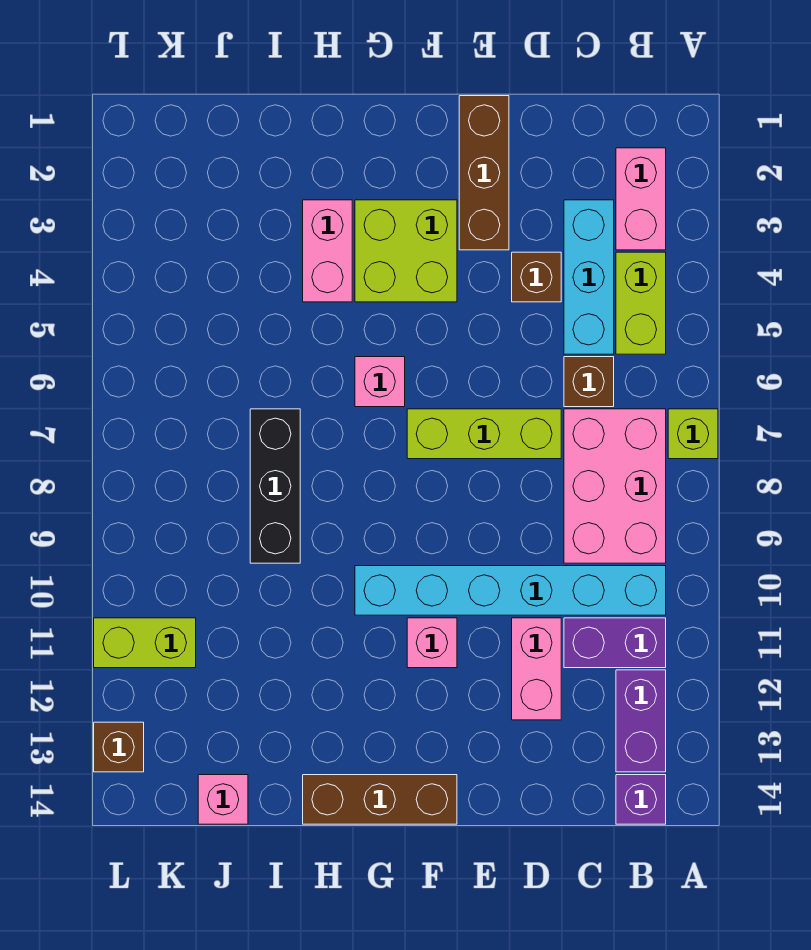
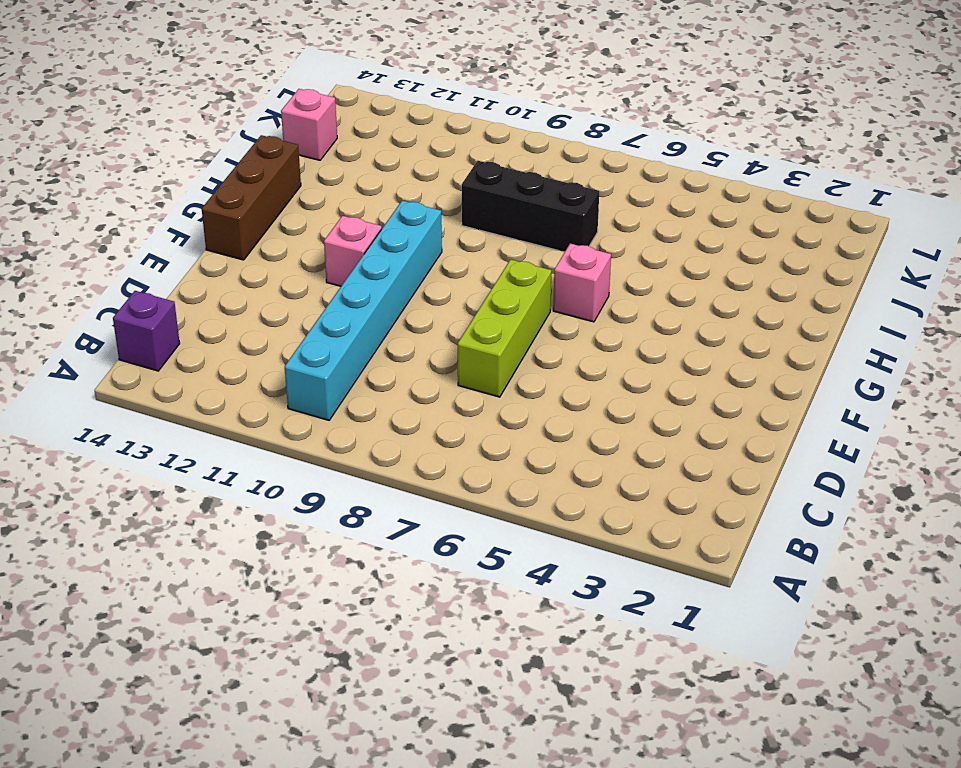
none -> lime 1x1 brick [668,409,718,459]
none -> pink 1x2 brick [616,148,666,250]
none -> lime 1x2 brick [616,252,666,354]

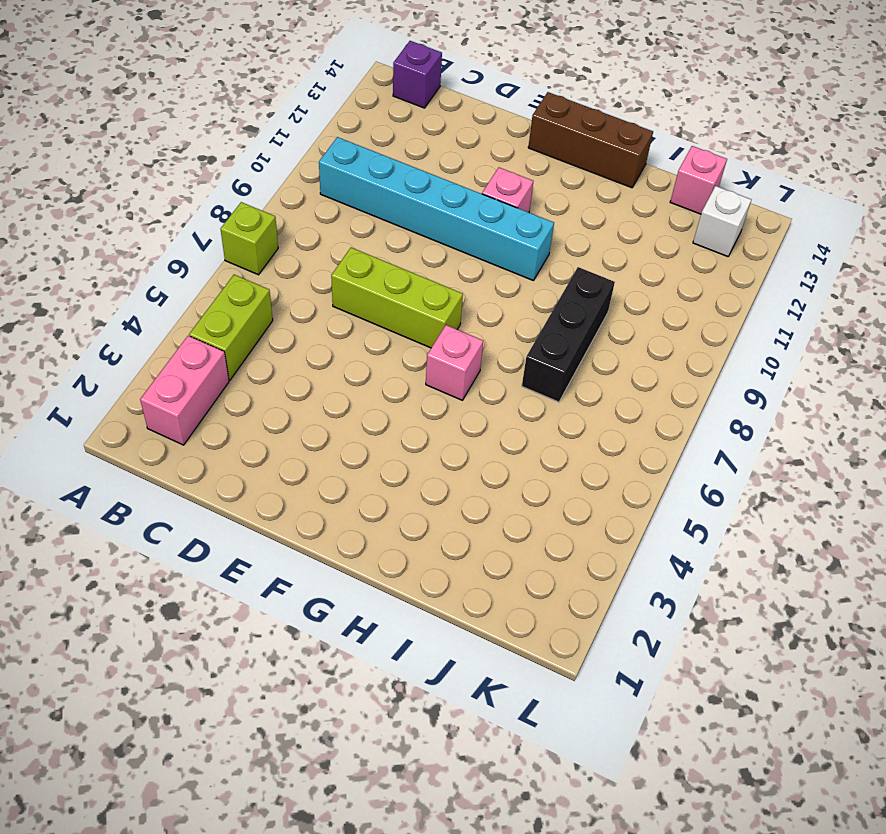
white 1x1 brick [693,186,751,257] -> none
none -> pink 2x3 brick [564,409,666,563]
none -> purple 1x2 brick [564,618,666,668]
none -> purple 1x2 brick [616,670,666,772]

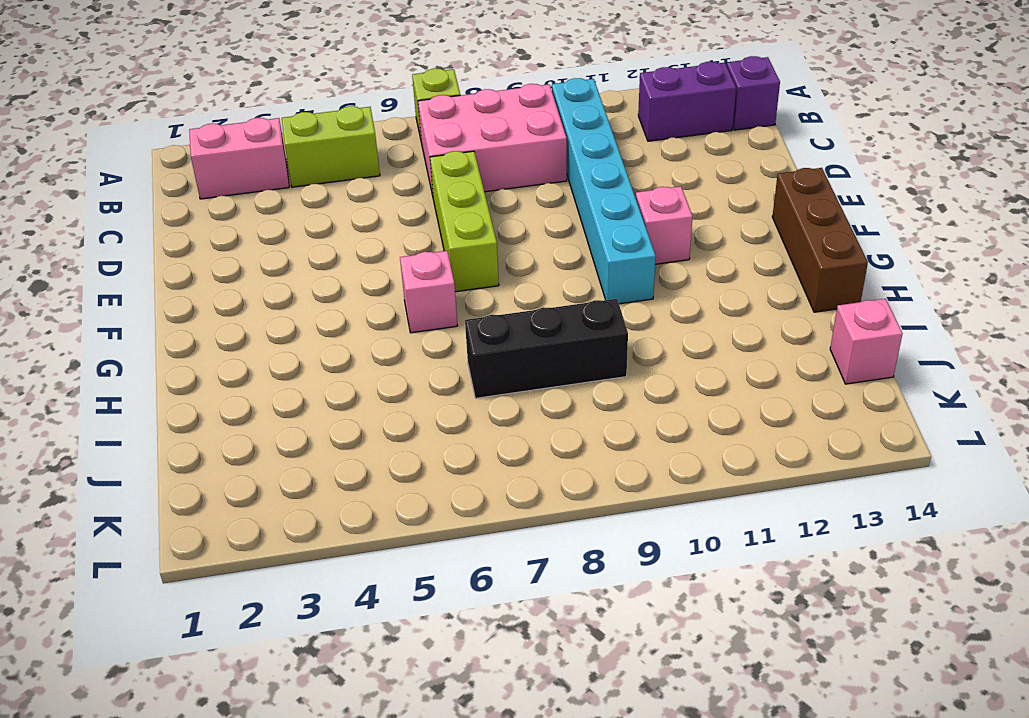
none -> purple 1x2 brick [564,618,666,668]
none -> cyan 1x3 brick [564,200,614,354]
none -> brown 1x1 brick [564,357,614,407]

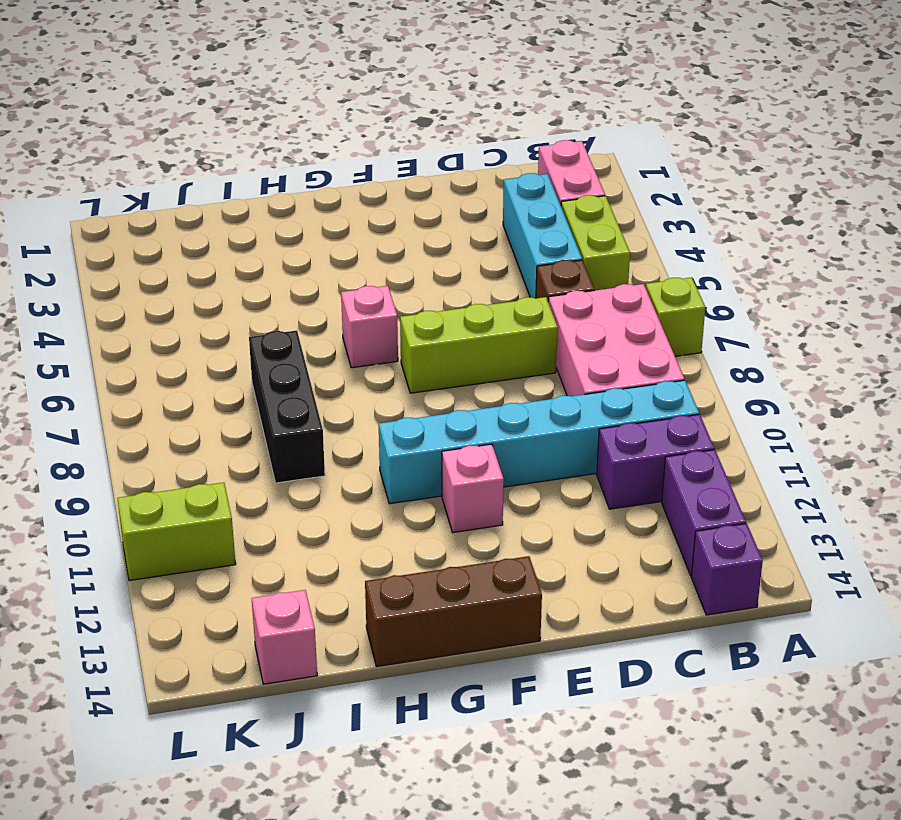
none -> brown 1x1 brick [512,252,561,302]
none -> pink 1x2 brick [512,618,561,720]
none -> brown 1x3 brick [459,96,509,250]

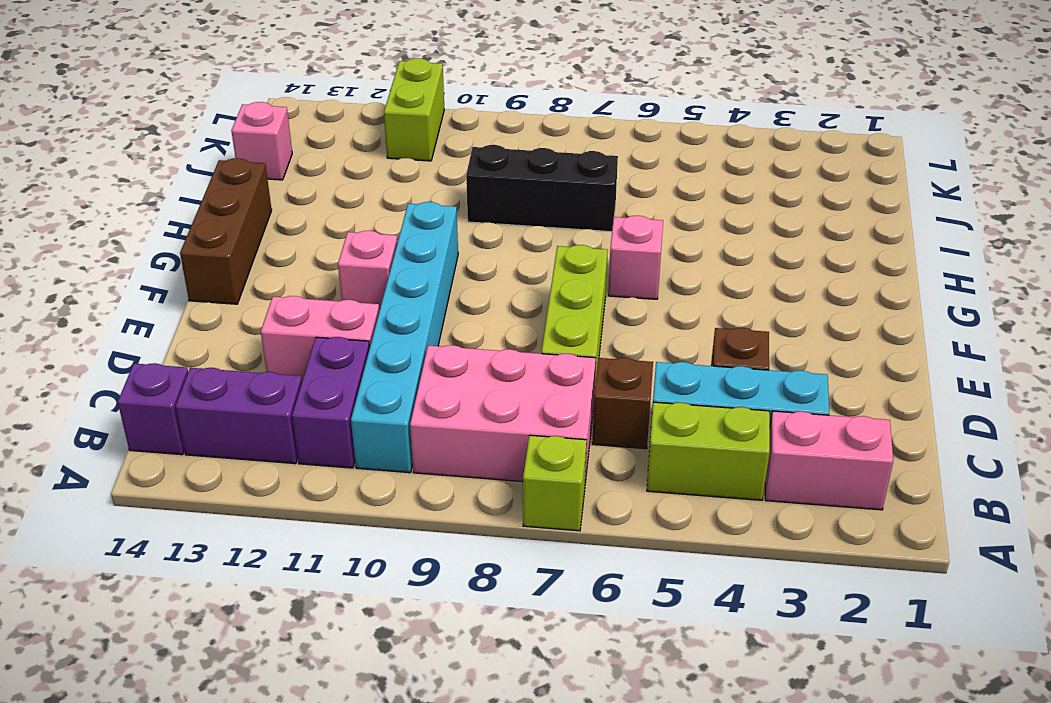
none -> brown 1x3 brick [459,96,509,250]
none -> lime 2x2 brick [355,200,457,302]
none -> pink 1x2 brick [303,200,352,302]

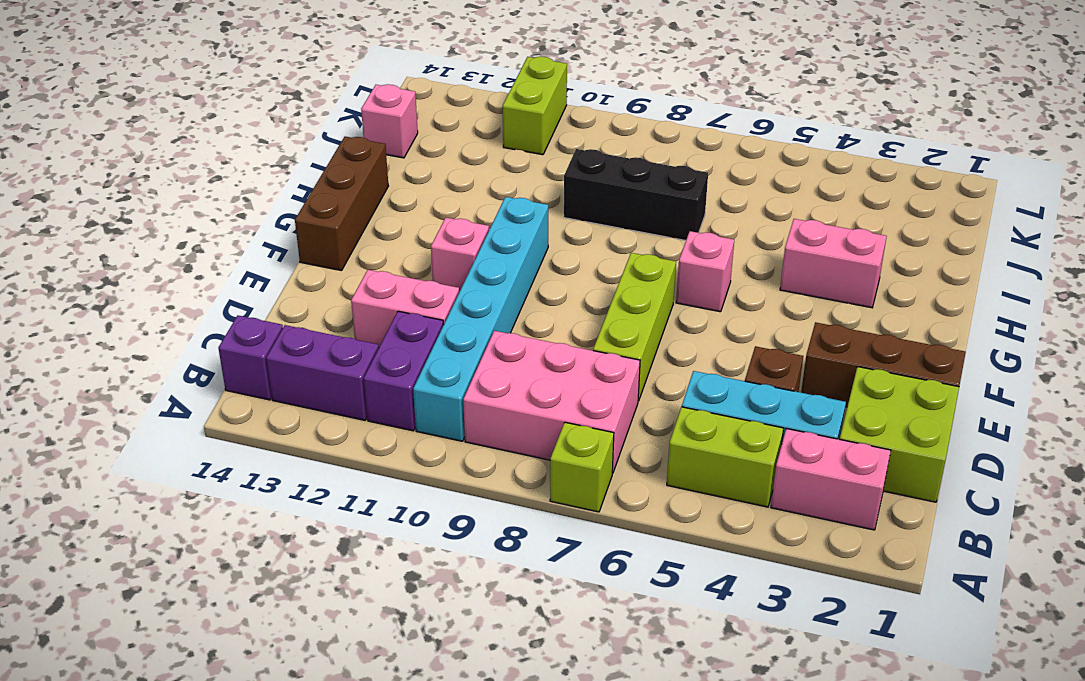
lime 2x2 brick [840,367,959,502] -> lime 2x2 brick moved to [355,200,457,302]
none -> brown 1x1 brick [564,357,614,407]
none -> brown 1x1 brick [94,722,144,772]

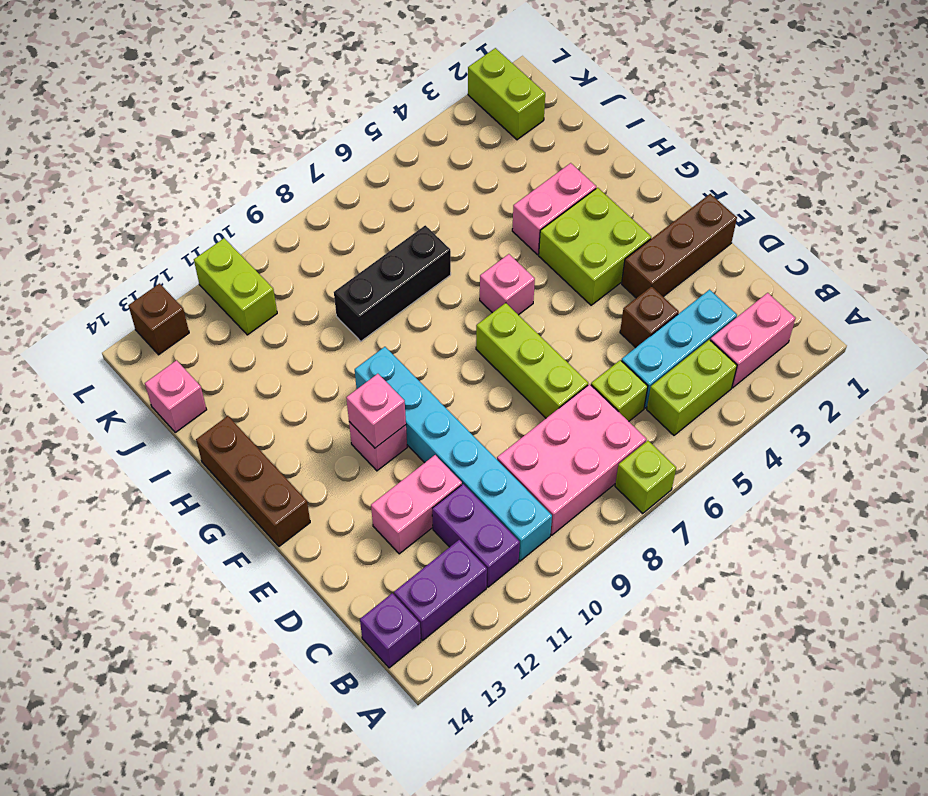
lime 1x1 brick [591,360,648,421] -> brown 1x1 brick [564,357,614,407]
pink 1x1 brick [346,374,406,448] -> none
lime 1x2 brick [468,48,545,140] -> none

